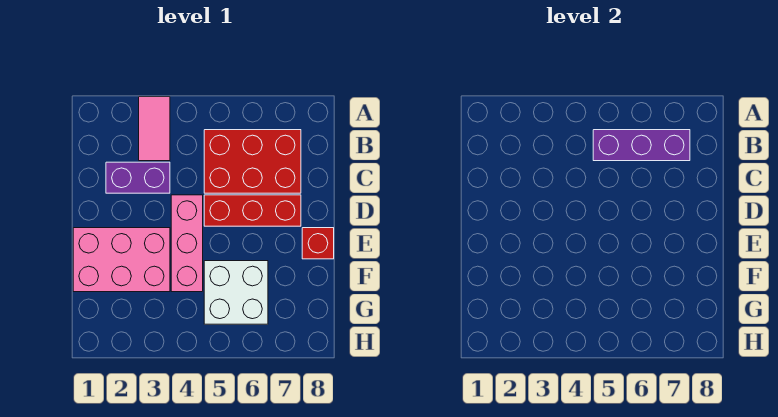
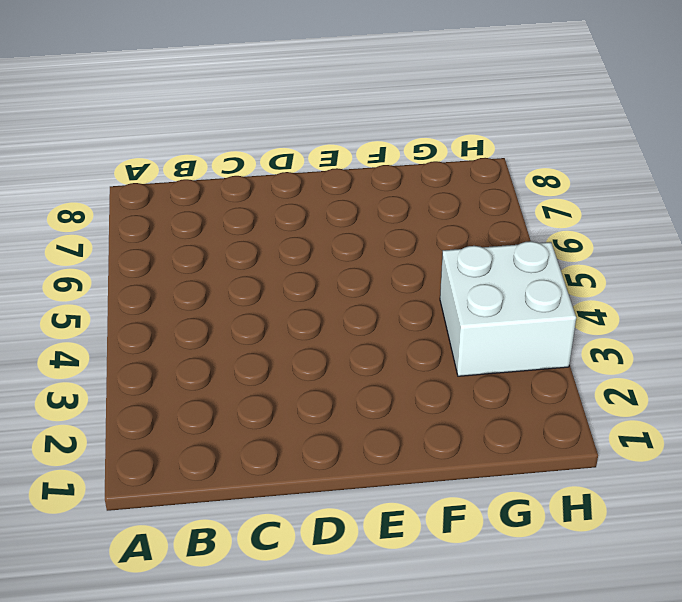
white 2x2 brick [440,241,576,376] -> white 2x2 brick moved to [204,261,268,324]
none -> pink 1x2 tile [139,97,170,161]
none -> red 2x3 brick [204,130,301,193]

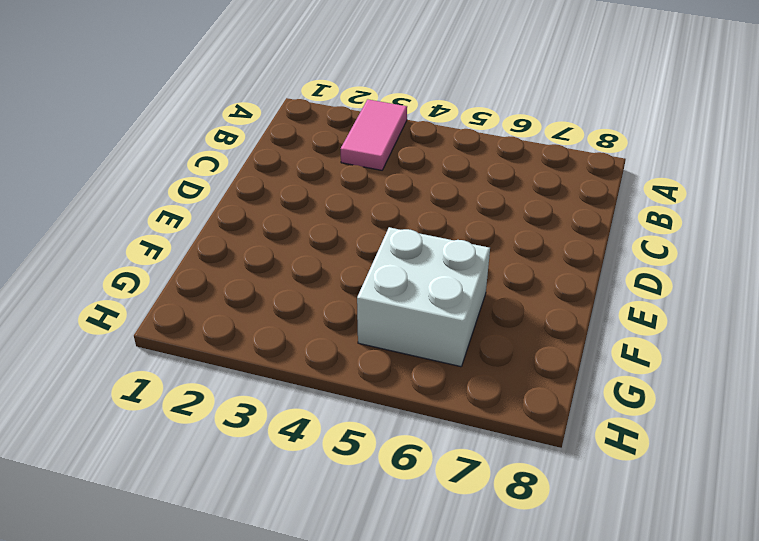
none -> red 2x3 brick [204,130,301,193]
none -> purple 1x2 brick [106,162,170,193]

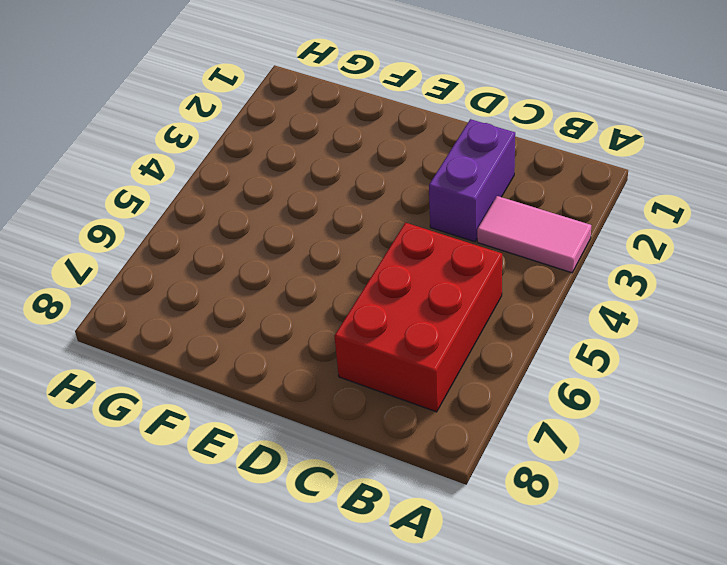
none -> pink 1x3 brick [171,195,203,292]
none -> red 1x3 brick [204,195,301,226]

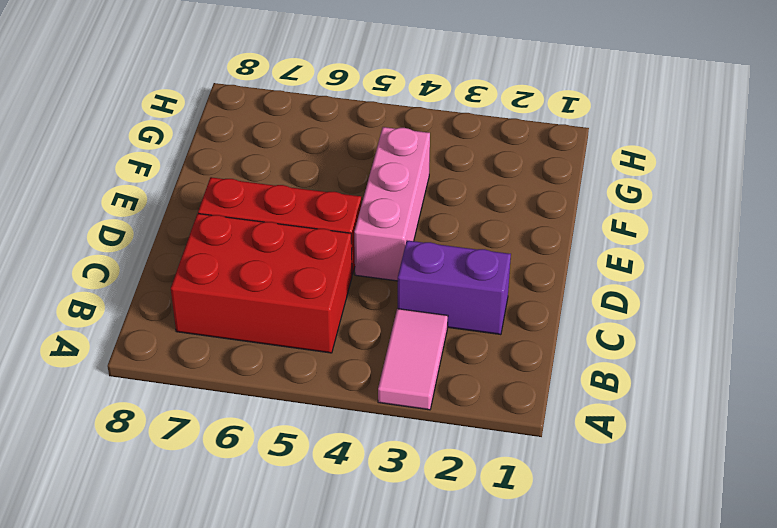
none -> pink 2x3 brick [73,228,170,292]
none -> red 1x1 brick [302,228,334,259]

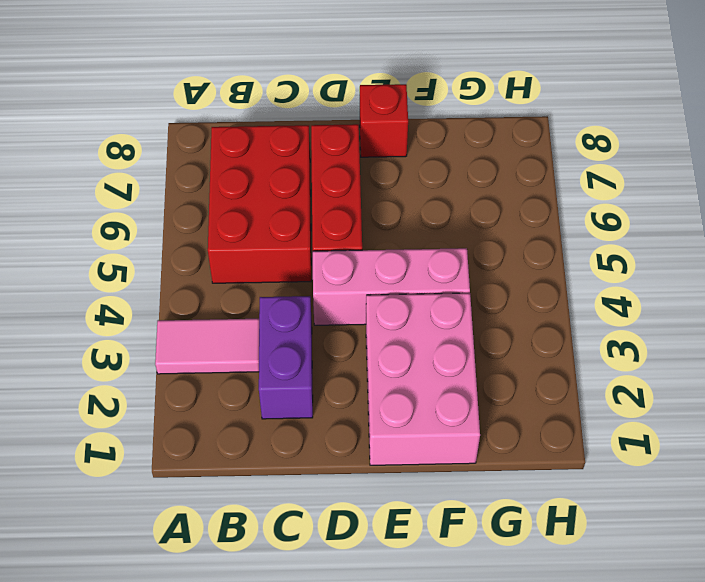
none -> white 2x2 brick [204,261,268,324]
none -> purple 1x3 brick [593,130,690,161]

